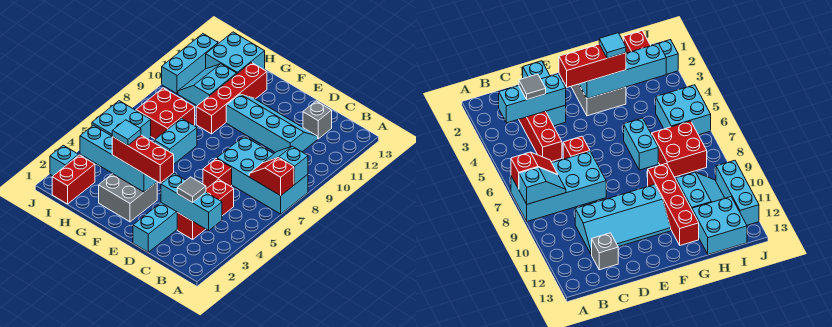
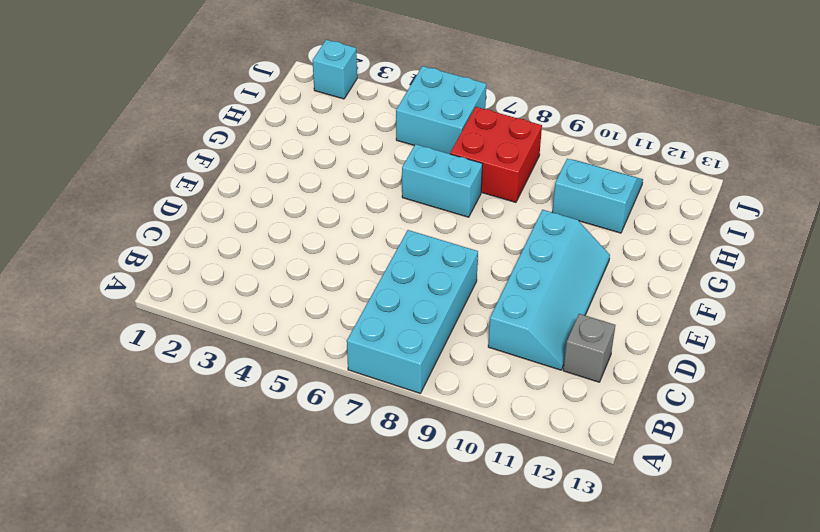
none -> red 1x3 brick [177,179,234,240]
none -> cyan 1x3 brick [133,203,177,252]
none -> red 1x1 brick [203,159,232,189]

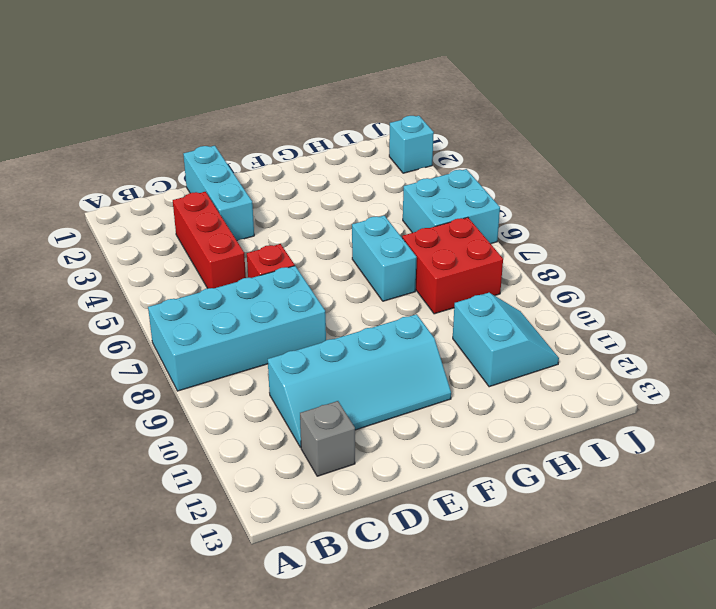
none -> grey 2x2 brick [99,174,157,222]
none -> red 1x4 brick [196,63,267,134]
none -> cyan 2x2 brick [206,32,265,73]

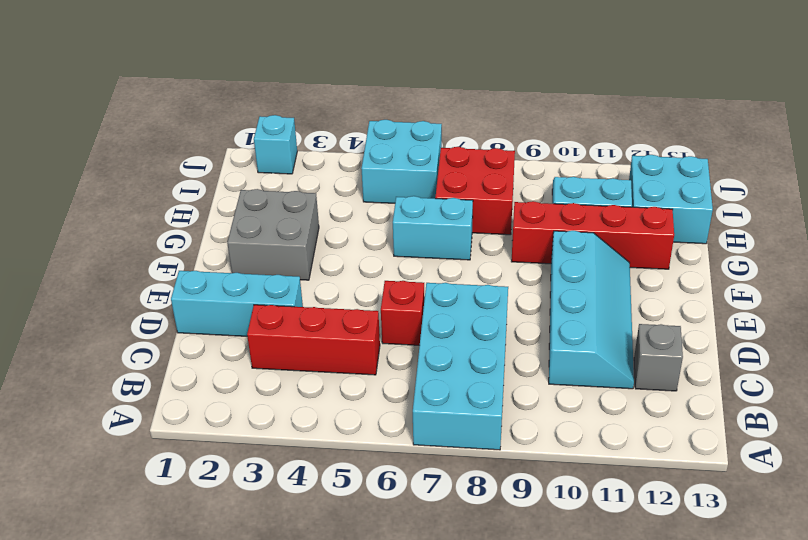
none -> red 1x2 brick [52,155,95,204]
none -> cyan 1x3 brick [162,34,218,94]
none -> red 1x2 slope [249,157,294,196]

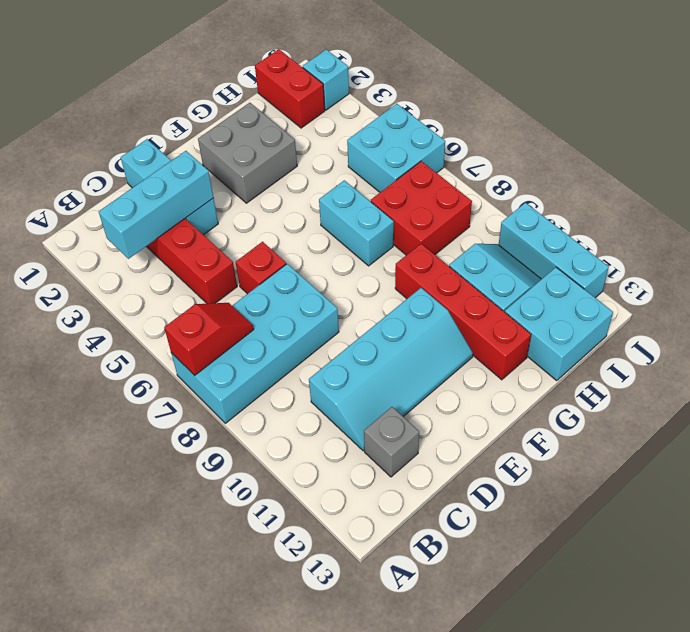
none -> cyan 1x2 slope [264,146,308,184]
none -> cyan 1x4 brick [80,125,157,192]
none -> grey 1x1 tile [177,177,206,203]

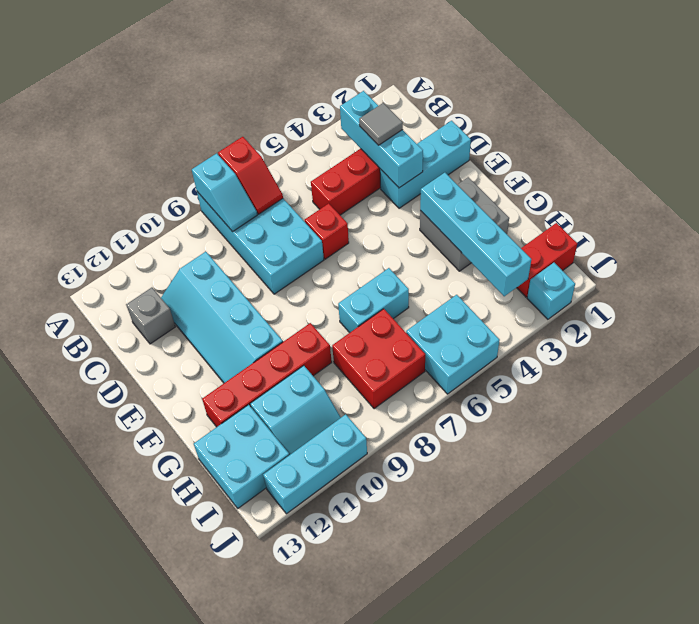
none -> red 1x3 brick [112,135,174,183]
none -> cyan 1x1 tile [112,120,141,145]

